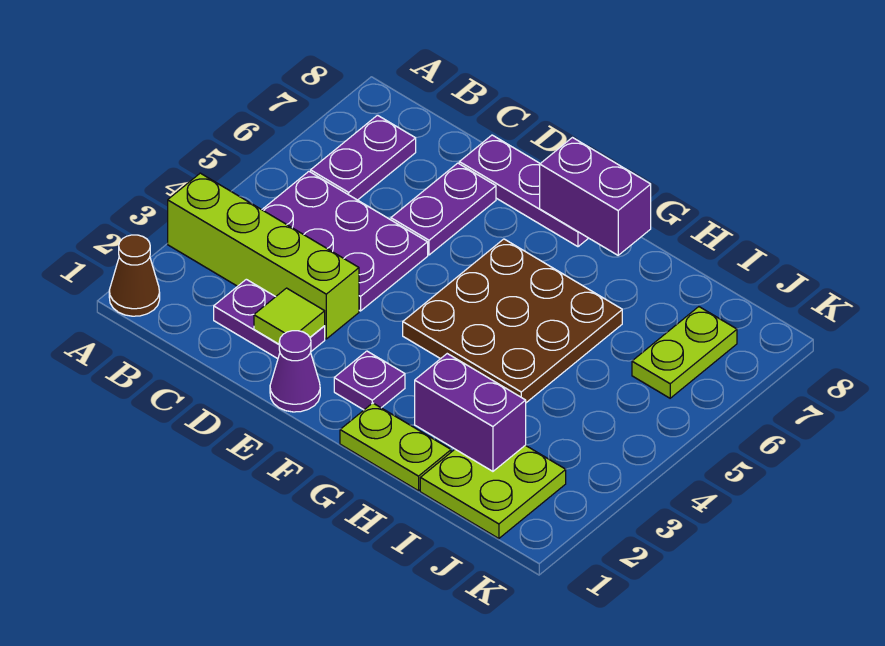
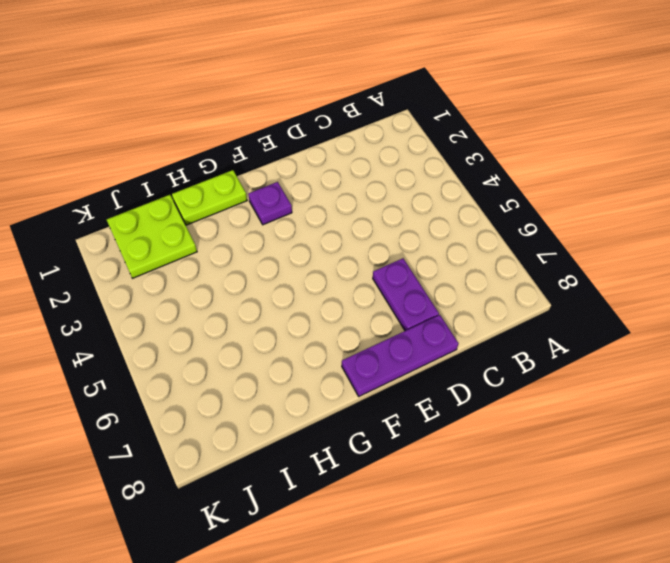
none -> brown 1x1 cone [109,235,160,316]
none -> lime 1x4 brick [168,173,359,339]
none -> purple 2x3 plate [262,172,428,311]

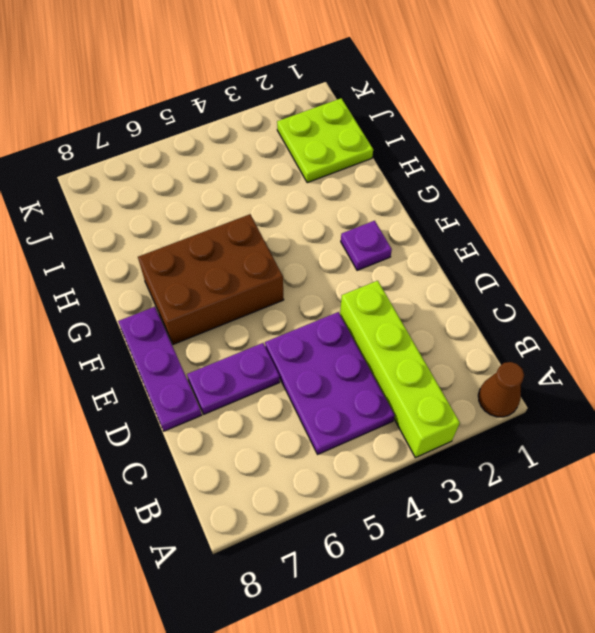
brown 2x3 brick [138,214,284,344] -> brown 3x3 plate [403,239,622,403]
none -> purple 1x2 plate [311,115,416,200]
none -> purple 1x2 plate [214,279,325,359]
none -> purple 1x1 cone [270,331,320,412]

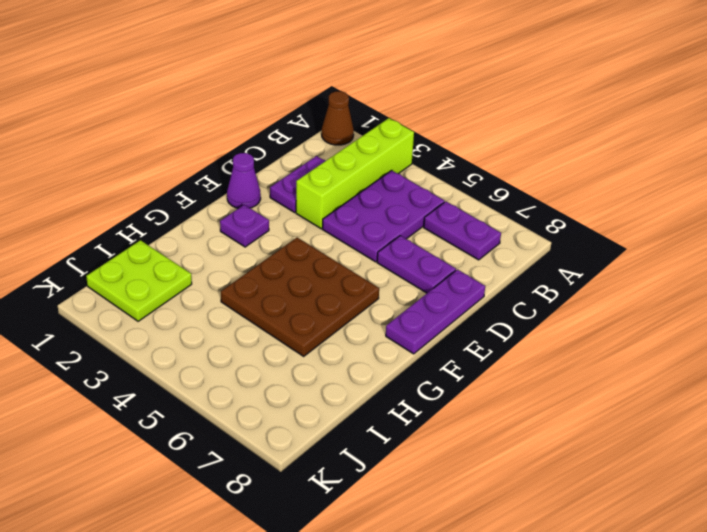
none -> lime 1x2 plate [340,403,451,491]
none -> lime 1x2 plate [632,307,737,398]
none -> lime 1x1 tile [254,288,325,344]

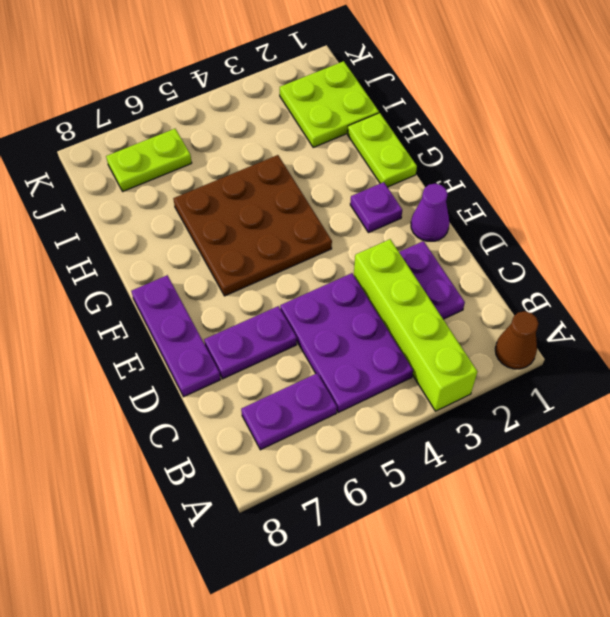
none -> lime 1x1 tile [254,288,325,344]
none -> purple 1x2 brick [540,138,651,255]
none -> purple 1x2 brick [415,354,526,471]

